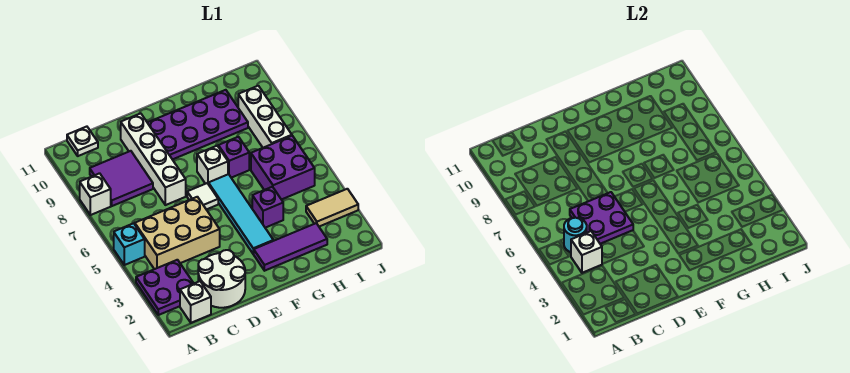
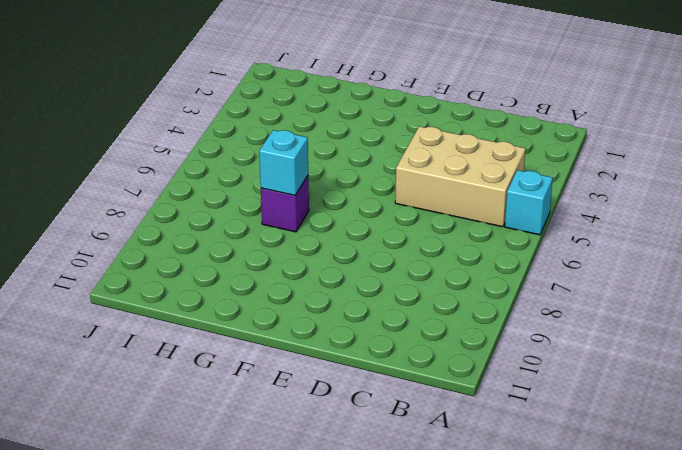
cyan 1x1 brick [259,130,308,195] -> none
none -> purple 2x2 plate [136,260,194,315]
none -> white 1x1 brick [80,173,111,215]
none -> white 1x1 brick [180,281,211,323]

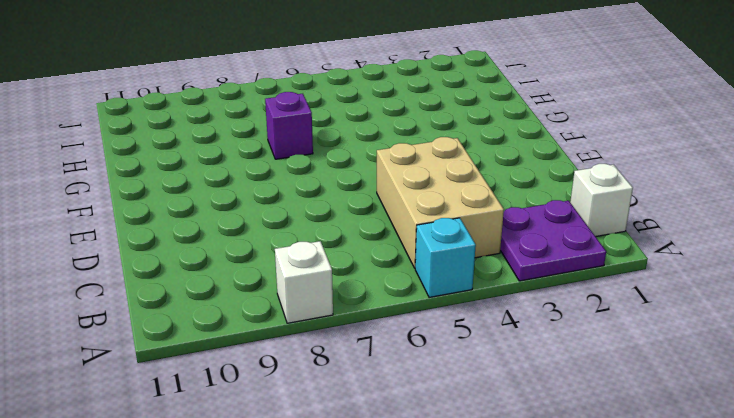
none -> purple 2x2 tile [90,151,153,206]
none -> white 1x1 plate [67,127,98,156]
none -> white 2x2 round brick [198,250,245,308]

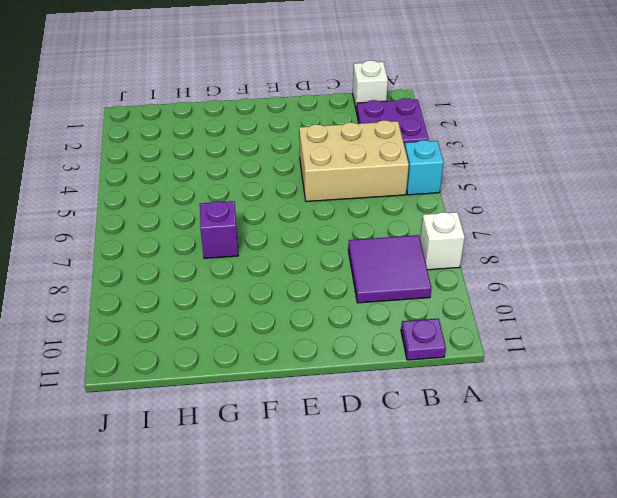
purple 1x1 plate [401,318,446,360] -> white 1x1 plate [67,127,98,156]
none -> white 2x2 round brick [198,250,245,308]
none -> white 1x4 brick [121,113,186,205]
none -> white 1x1 tile [187,183,218,210]

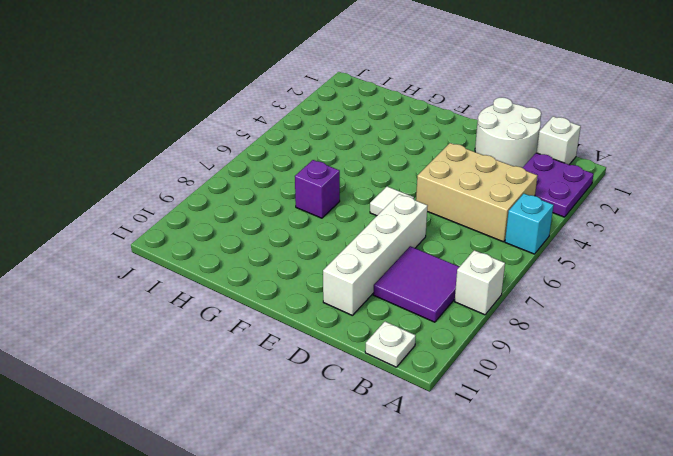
none -> purple 2x4 plate [147,90,248,160]
none -> purple 1x3 tile [254,223,327,271]
none -> cyan 1x4 tile [208,174,273,254]

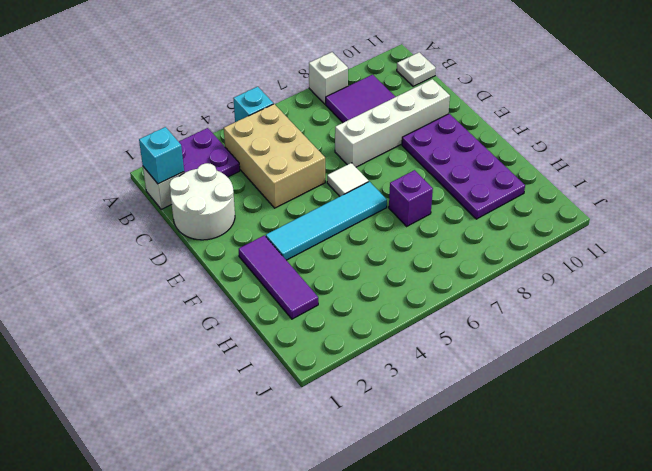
cyan 1x1 brick [139,127,184,184] -> none
none -> white 1x1 brick [197,146,228,184]
none -> purple 1x1 brick [252,187,283,228]
none -> purple 2x2 brick [251,136,315,200]

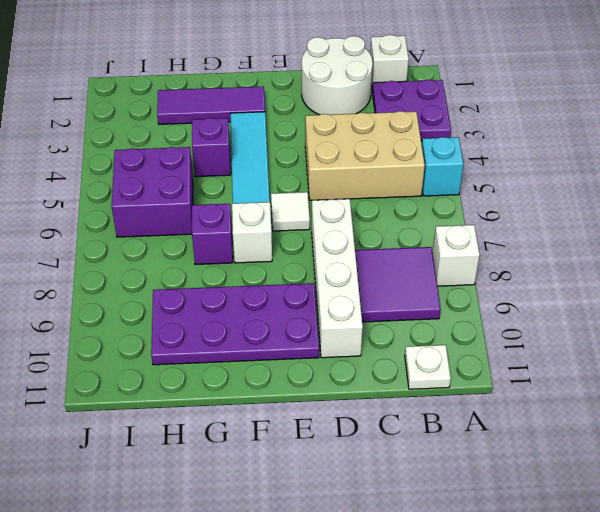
none -> tan 1x2 tile [306,189,358,227]
none -> white 1x3 brick [238,86,292,148]
none -> white 1x1 brick [571,231,602,273]

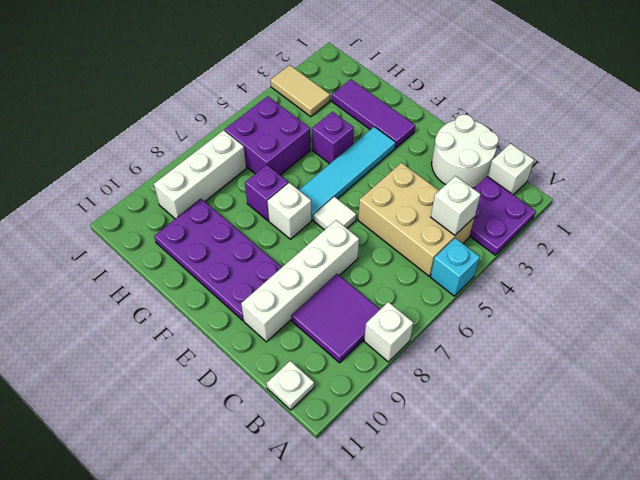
none -> cyan 1x1 round brick [564,218,587,252]
none -> purple 2x2 plate [570,192,633,244]

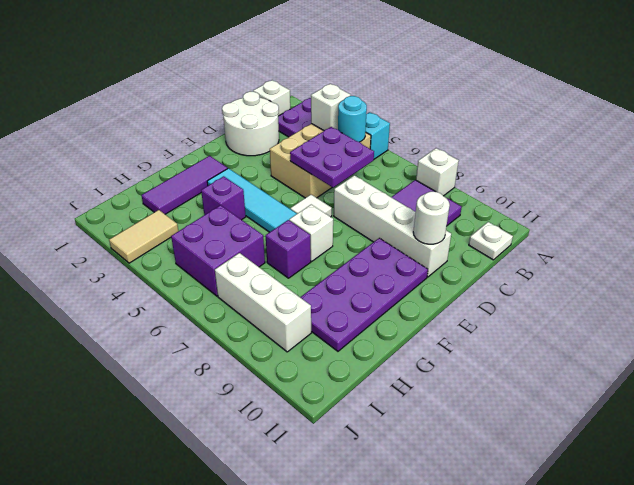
white 1x1 round brick [413,192,450,244] -> none

